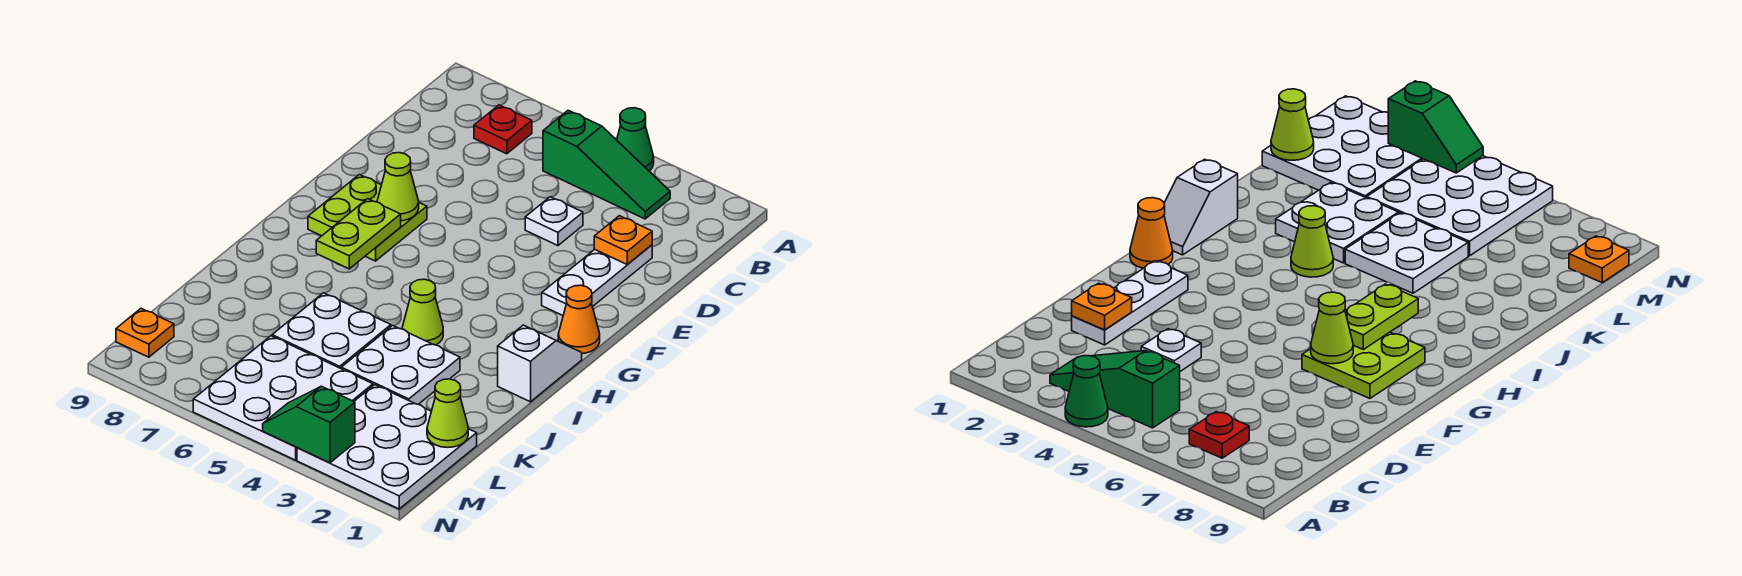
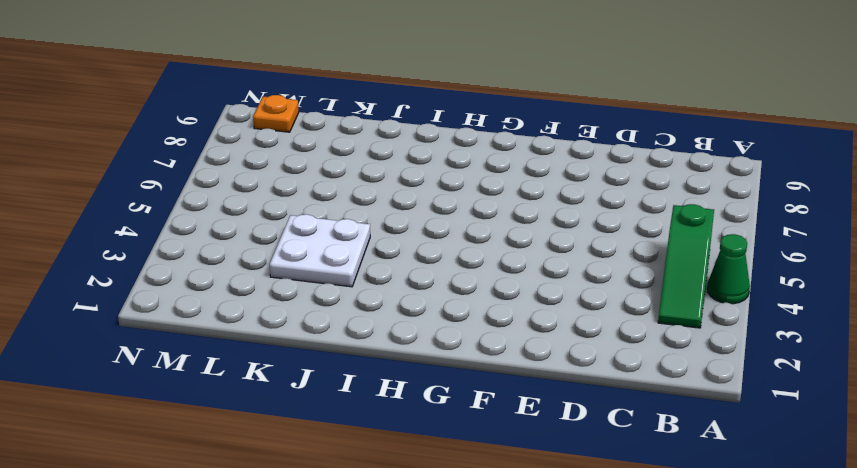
none -> red 1x1 plate [474,105,532,154]
none -> white 1x3 plate [542,245,652,316]
none -> white 1x1 plate [525,197,583,246]

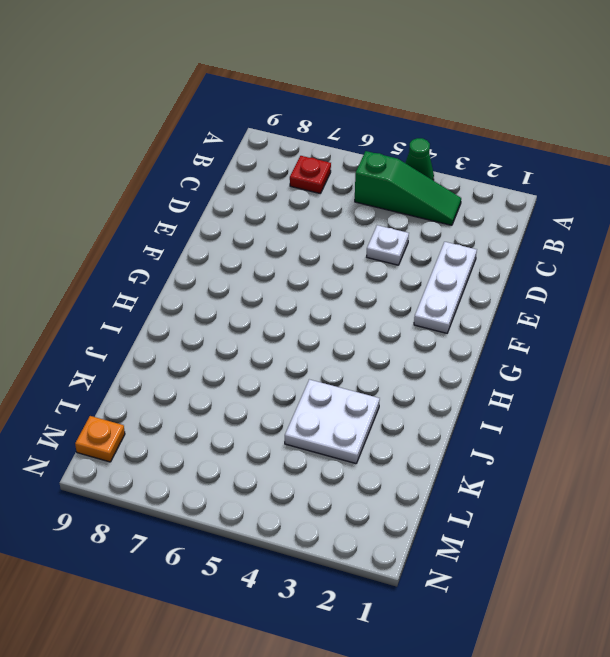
none -> lime 2x2 plate [308,175,427,261]
none -> orange 1x1 cone [558,285,600,354]
none -> white 1x2 slope [498,325,582,402]

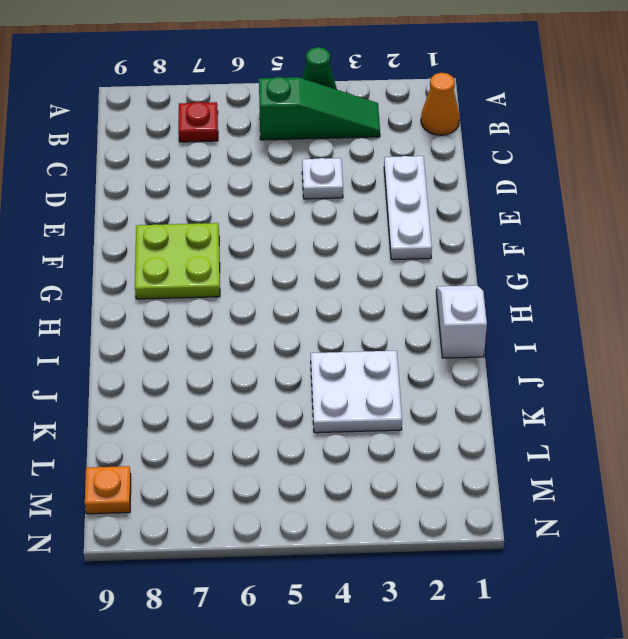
orange 1x1 cone [421,73,460,135] -> orange 1x1 cone moved to [558,285,600,354]
none -> lime 1x1 cone [402,279,443,345]
none -> white 2x2 plate [272,293,391,368]
none -> white 3x3 plate [297,385,477,509]

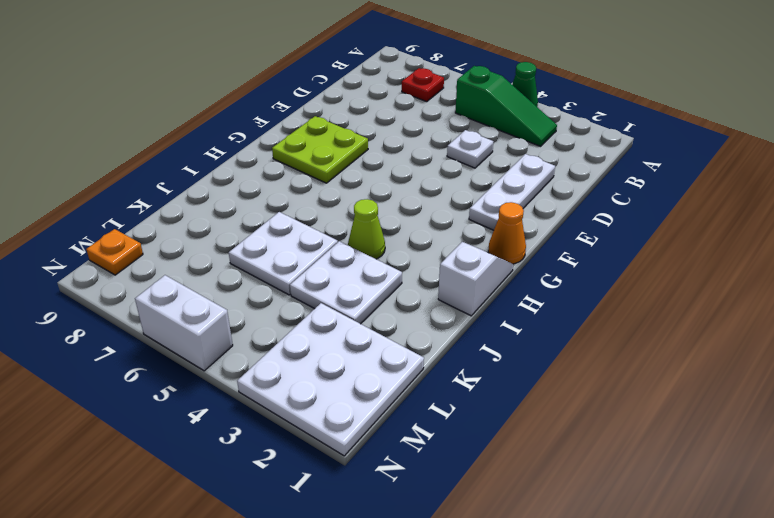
white 1x2 brick [135,275,233,371] -> white 3x3 plate [193,336,373,460]
none -> orange 1x1 plate [594,216,652,265]
none -> lime 1x1 cone [377,153,419,221]
none -> lime 1x2 plate [316,199,401,269]

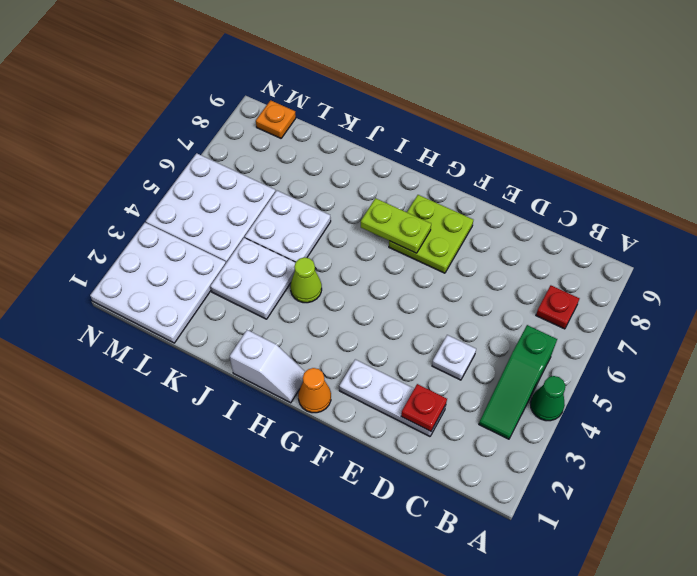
red 1x1 plate [401,384,447,431] -> orange 1x1 plate [594,216,652,265]
none -> lime 1x1 cone [377,153,419,221]
none -> lime 1x1 cone [427,379,468,448]
none -> green 1x2 slope [263,386,355,463]

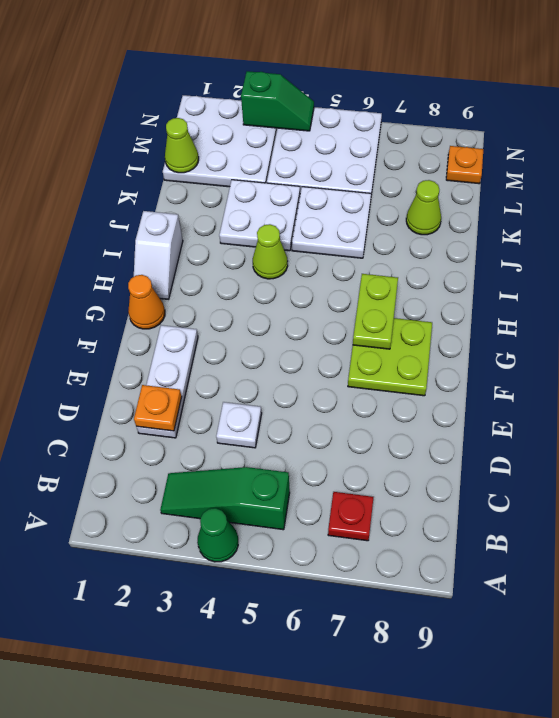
lime 1x1 cone [406,180,441,235] -> lime 1x1 cone moved to [377,153,419,221]

